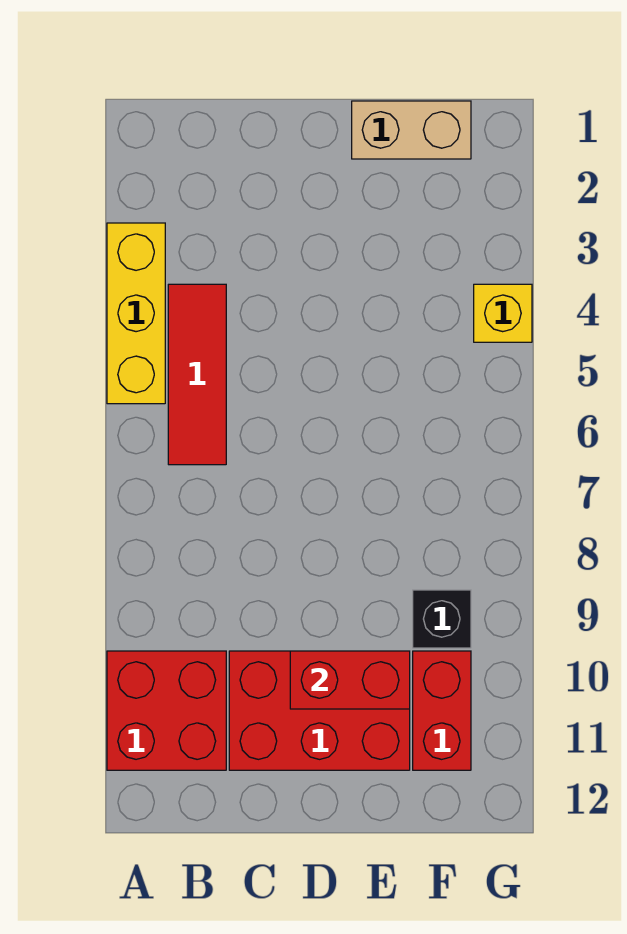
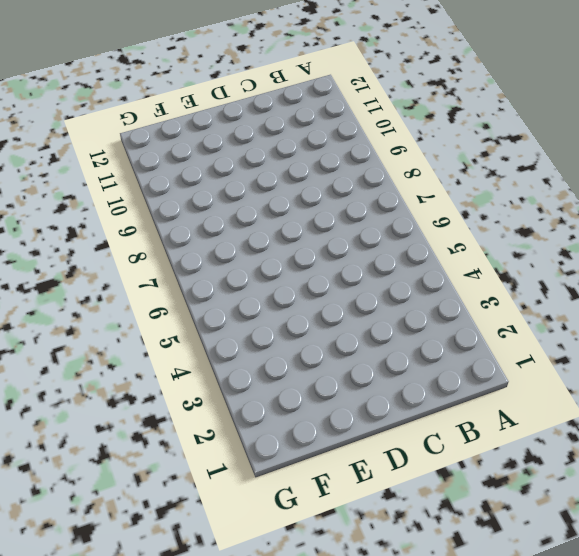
none -> yellow 1x3 brick [107,223,165,404]
none -> red 2x2 brick [107,651,226,770]

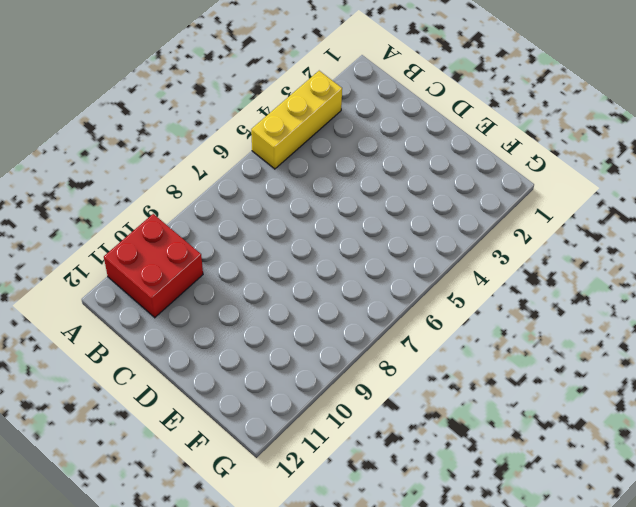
none -> red 1x3 tile [168,284,226,465]
none -> red 2x3 brick [229,651,410,770]

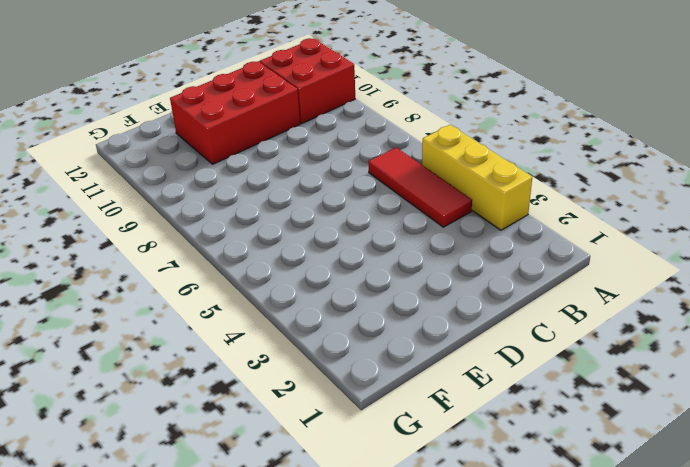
none -> tan 1x2 brick [352,101,471,159]
none -> black 1x1 brick [413,590,471,648]

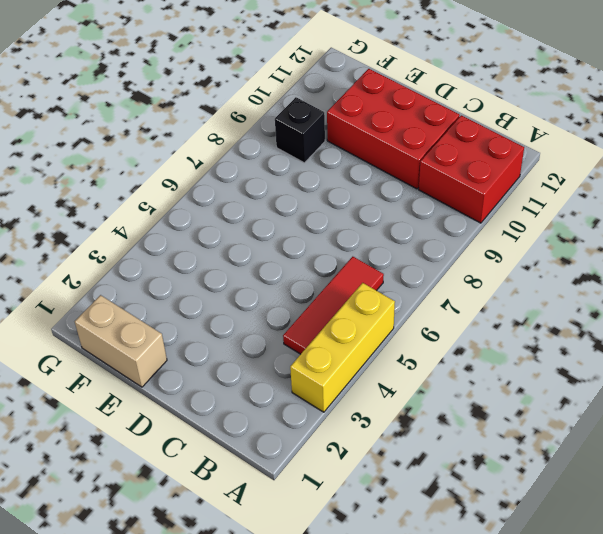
none -> red 1x2 brick [413,651,471,770]
none -> yellow 1x1 brick [474,284,532,342]

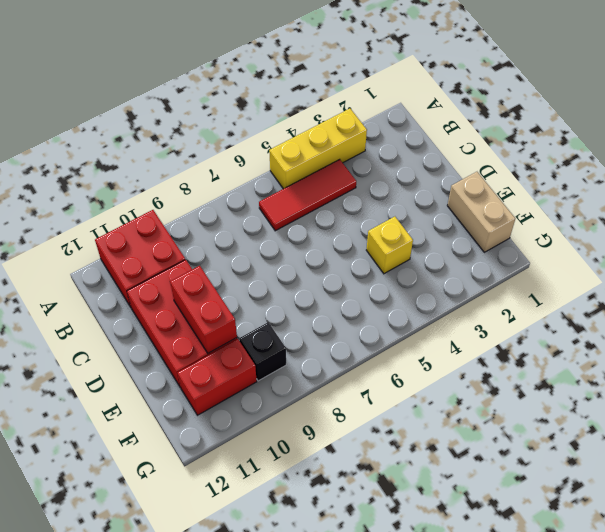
yellow 1x1 brick [366,217,413,274] -> yellow 1x1 brick moved to [474,284,532,342]

